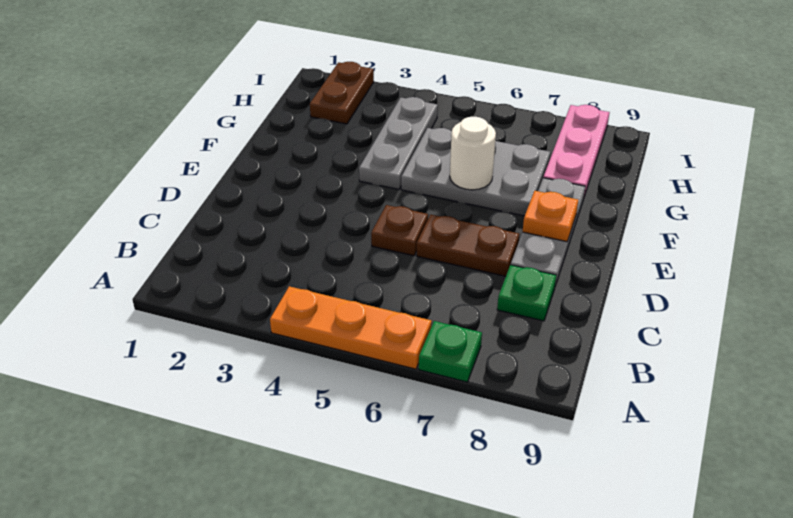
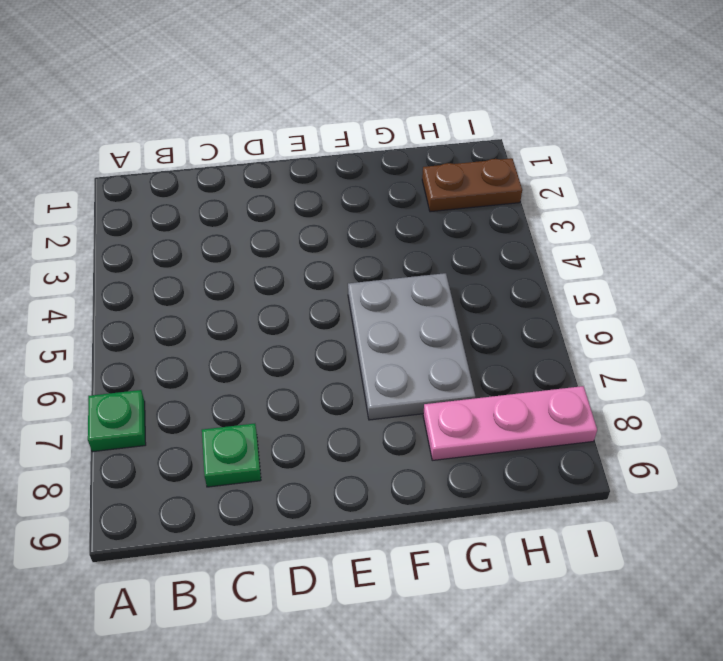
none -> orange 1x3 plate [270,286,432,369]
none -> brown 1x1 plate [371,205,428,256]
none -> brown 1x2 plate [417,214,519,276]

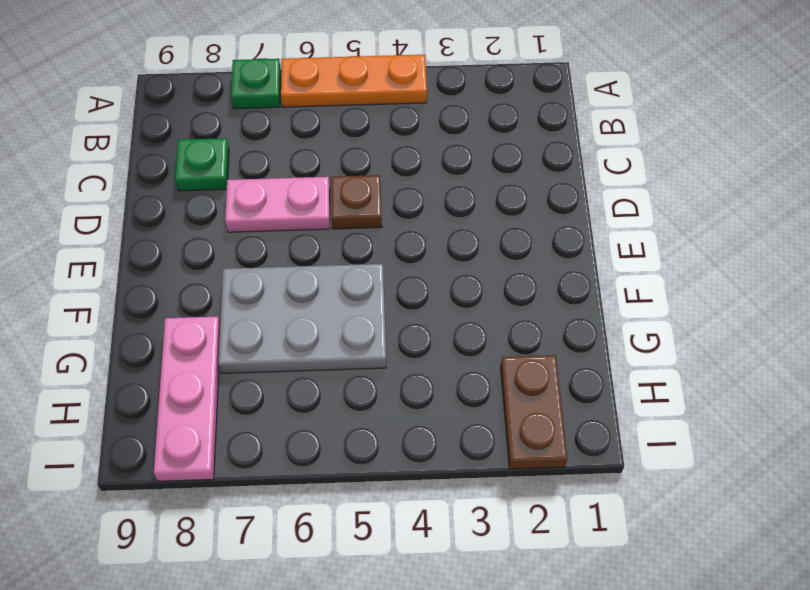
pink 1x2 plate [225,177,330,232] -> brown 1x2 plate [417,214,519,276]
none -> grey 1x3 plate [511,178,585,286]
none -> grey 1x3 plate [359,97,438,189]
none -> orange 1x1 plate [523,191,578,242]

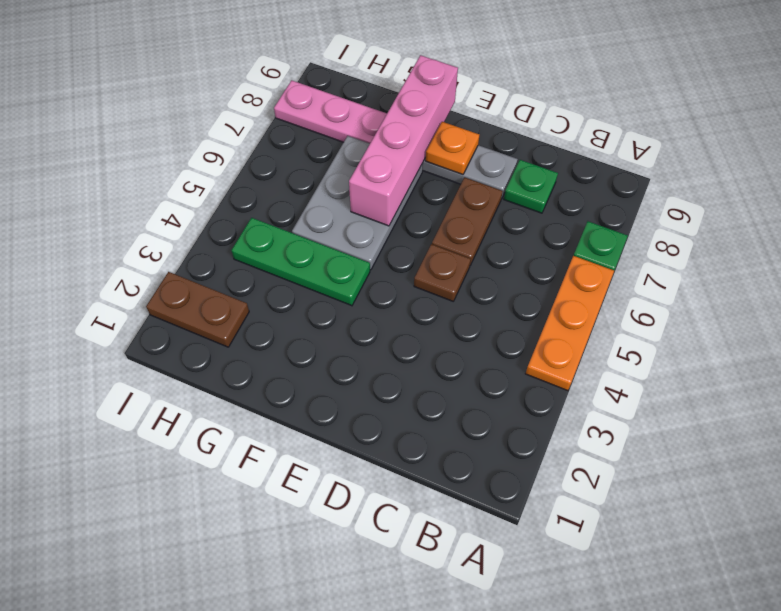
green 1x3 plate [232,218,370,306] -> grey 1x3 plate [359,97,438,189]
pink 1x4 brick [349,55,458,226] -> white 1x1 round brick [450,117,496,190]

